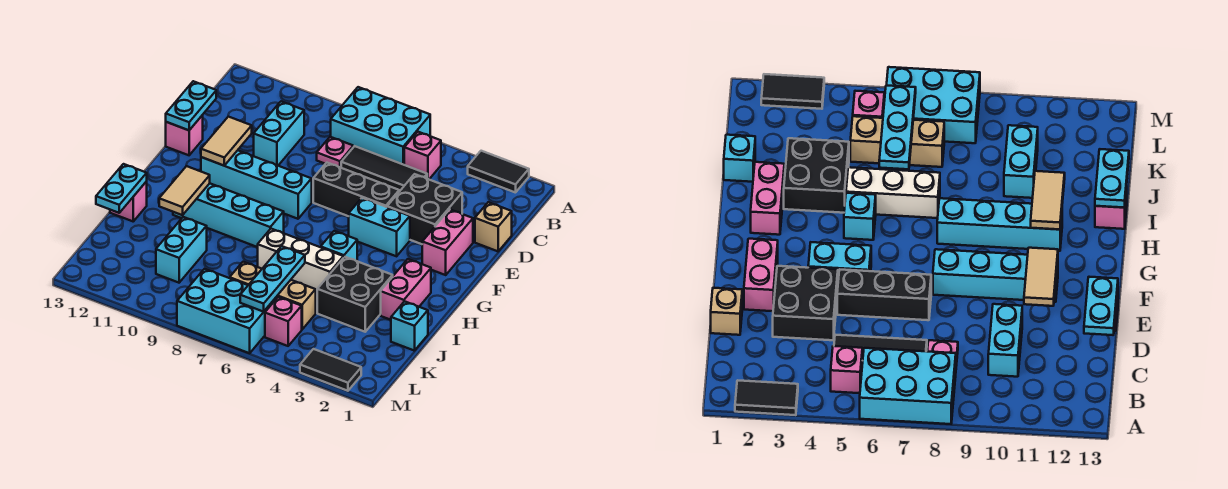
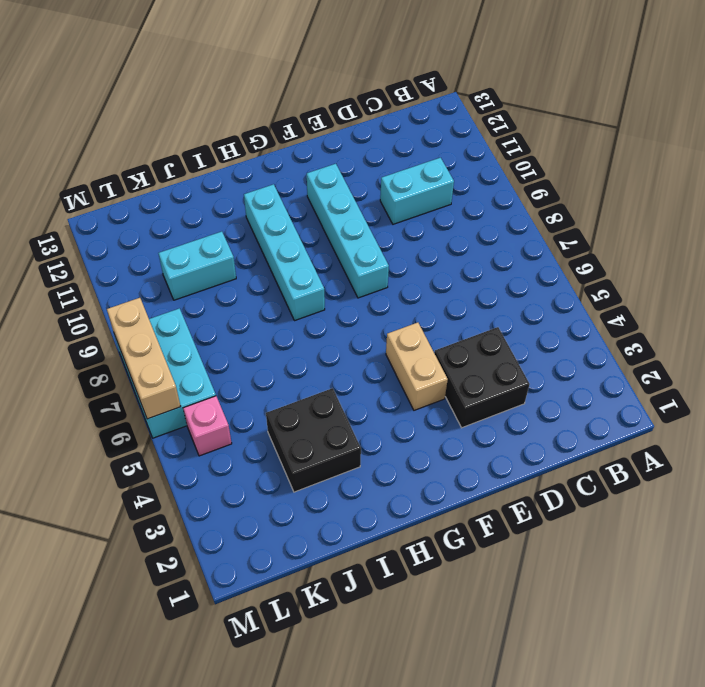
tan 1x2 brick [386,323,448,410] -> cyan 1x2 brick [349,198,410,256]
tan 1x3 brick [107,298,181,419] -> tan 1x3 brick moved to [230,262,316,329]
none -> black 1x2 tile [468,151,529,193]
none -> cyan 2x3 brick [331,87,430,165]
none -> pink 1x1 brick [404,132,441,179]
none -> black 1x3 tile [341,146,427,192]

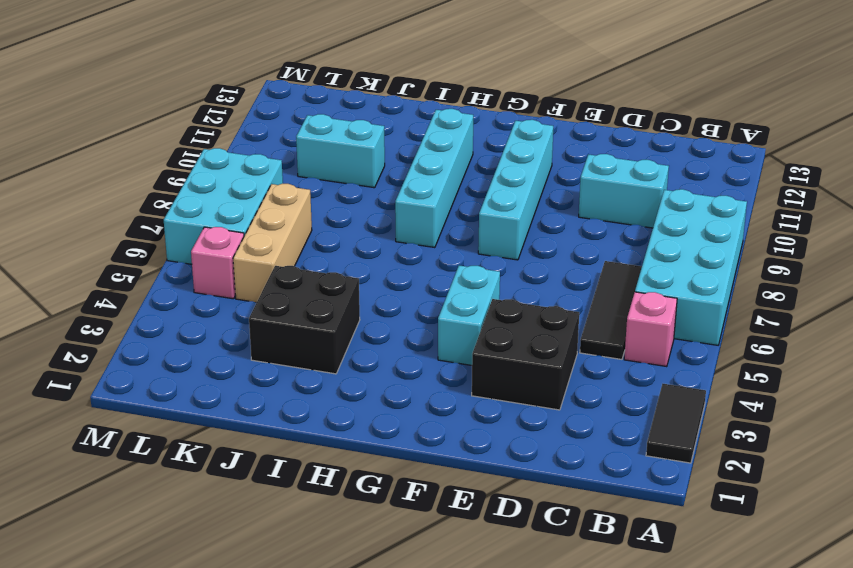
cyan 2x4 brick [635,189,747,345] -> cyan 2x3 brick [331,87,430,165]
none -> pink 1x1 plate [317,137,353,168]
none -> tan 1x1 brick [475,202,512,251]
none -> pink 1x2 brick [422,209,473,275]
none -> black 1x3 brick [313,163,399,216]

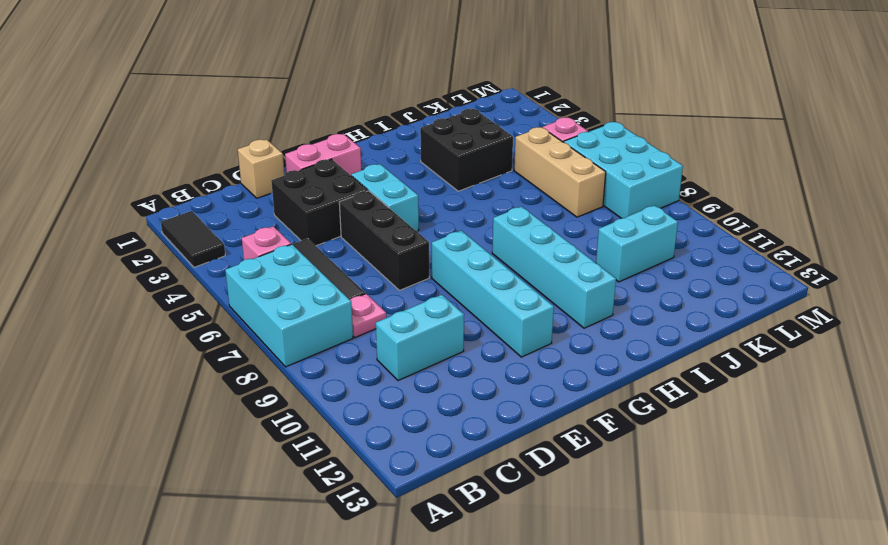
none -> pink 1x1 brick [166,115,203,155]
none -> pink 1x2 brick [381,259,431,320]
none -> cyan 1x1 brick [321,231,357,261]
none -> white 1x3 brick [258,229,343,292]

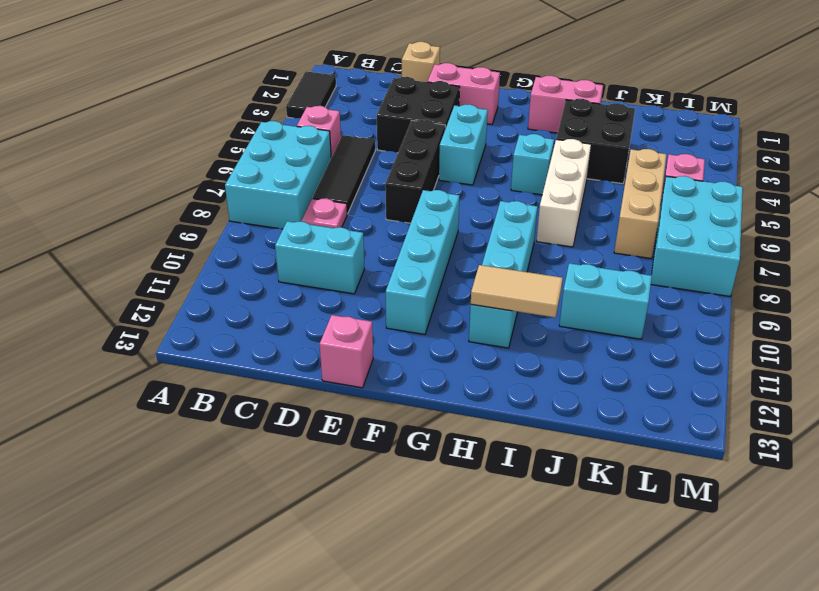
none -> pink 1x1 brick [110,181,147,221]
none -> cyan 1x1 brick [391,301,428,351]
none -> black 1x2 tile [300,349,361,391]
none -> cyan 1x2 plate [166,81,216,130]

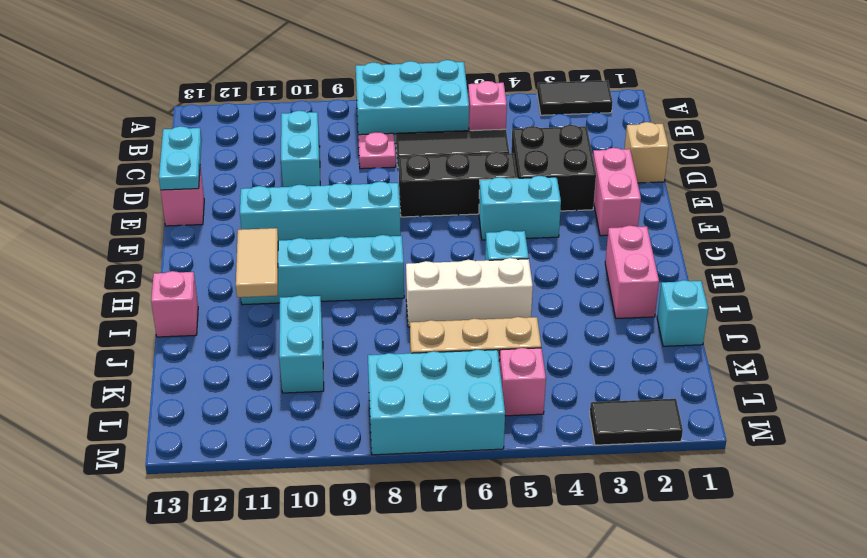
none -> black 2x2 brick [317,257,393,332]
none -> tan 1x2 tile [201,117,252,166]
none -> cyan 1x2 plate [96,164,147,213]
none -> cyan 1x3 plate [240,246,305,312]

